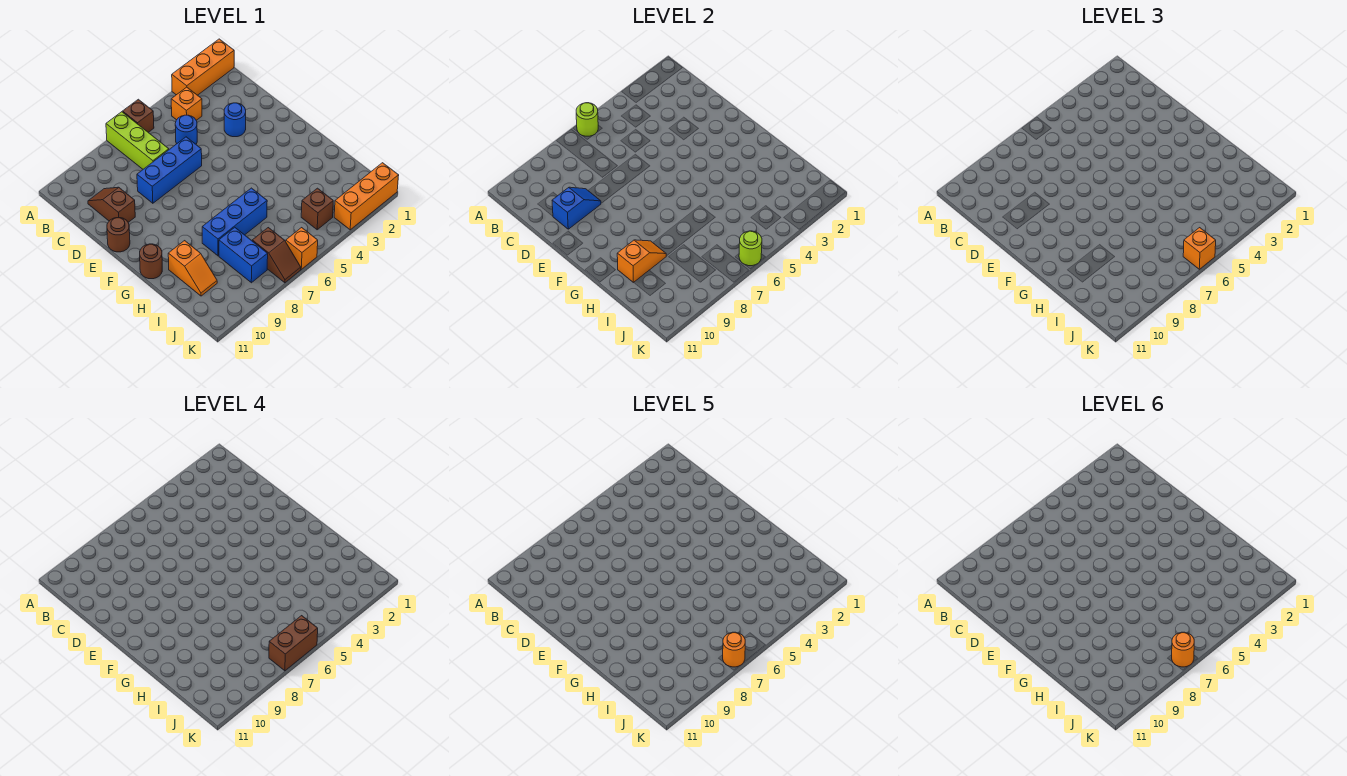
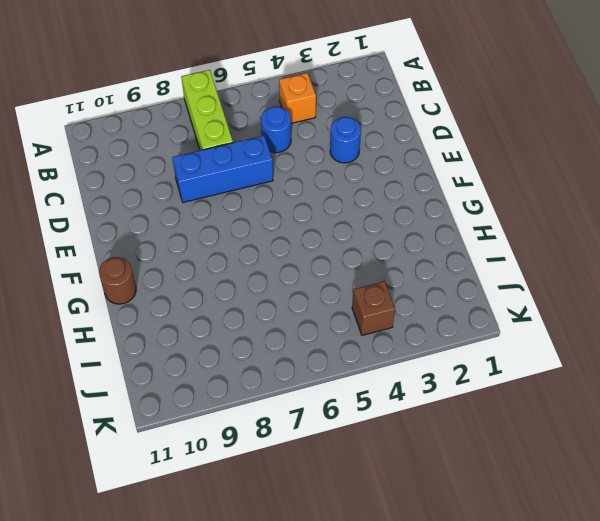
none -> orange 1x3 brick [172,39,234,95]
none -> brown 1x1 brick [123,99,154,132]
none -> brown 1x2 slope [88,187,135,222]

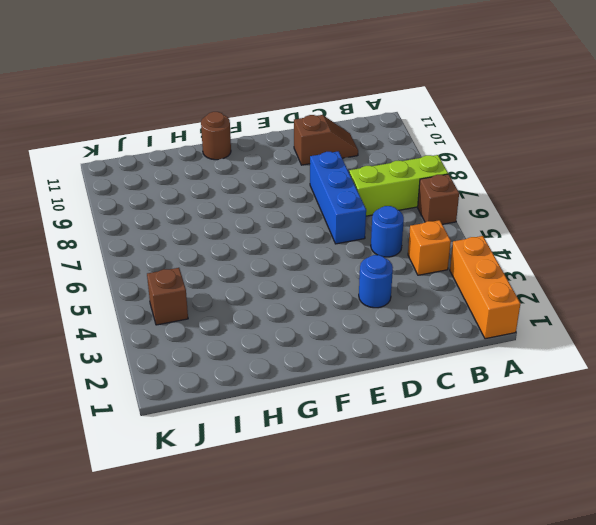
none -> brown 1x1 round brick [107,218,130,252]
none -> blue 1x3 brick [202,188,267,256]
none -> orange 1x2 slope [168,241,217,296]

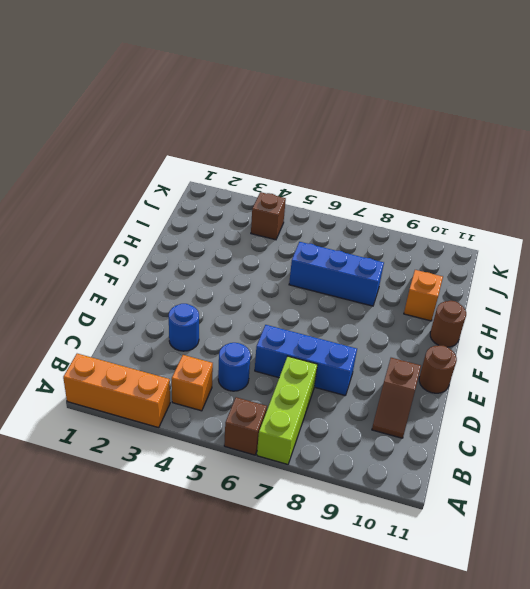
none -> blue 1x2 brick [219,227,268,283]
none -> brown 1x2 slope [252,228,301,283]
none -> orange 1x3 brick [334,163,399,230]

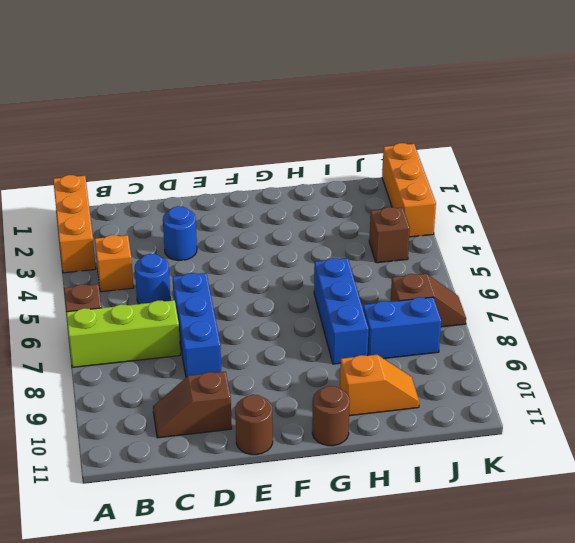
none -> orange 1x1 brick [286,228,318,269]
none -> lime 1x1 round brick [576,103,598,136]
none -> blue 1x2 slope [552,187,601,229]

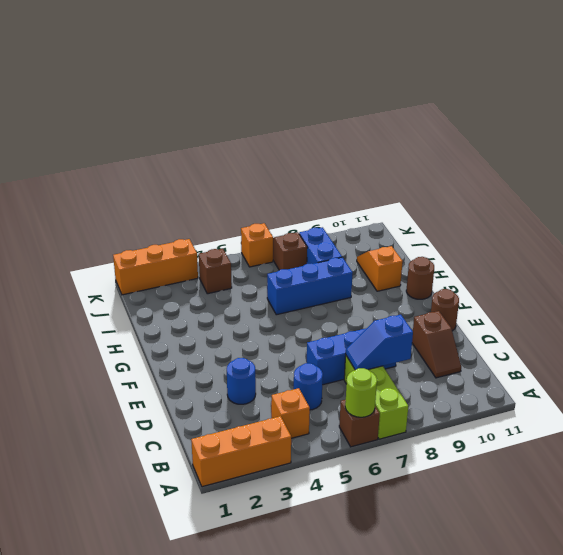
blue 1x2 slope [346,315,413,370] -> blue 1x2 slope moved to [552,187,601,229]
none -> orange 1x2 slope [617,240,666,282]
none -> lime 1x1 round brick [739,231,762,266]
none -> orange 1x1 brick [1183,228,1216,269]

